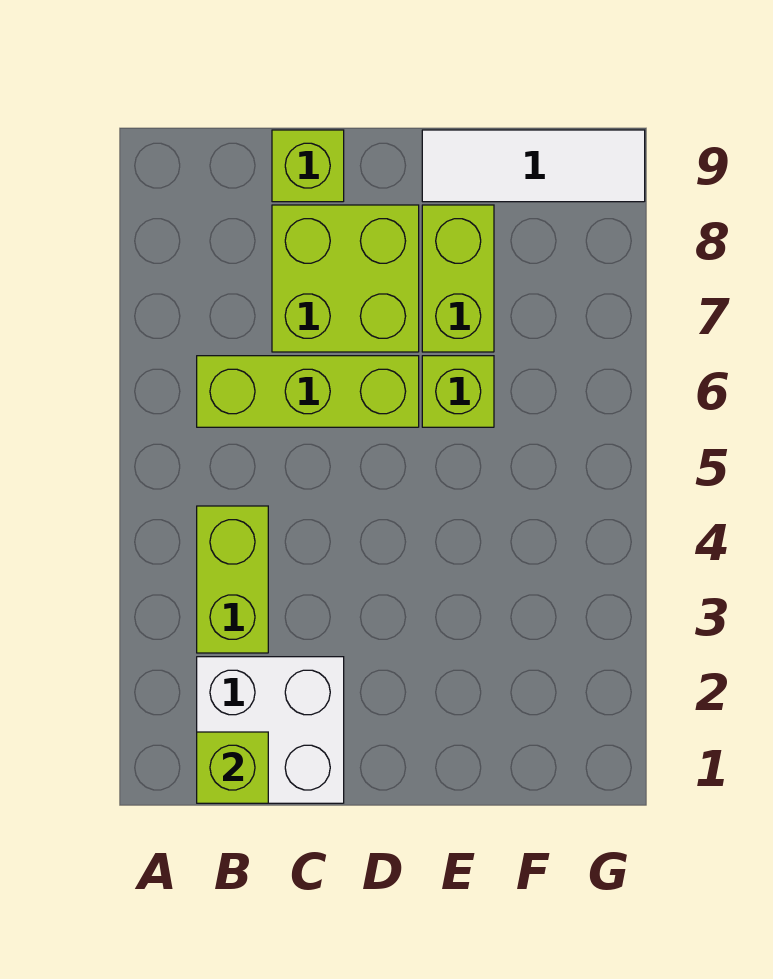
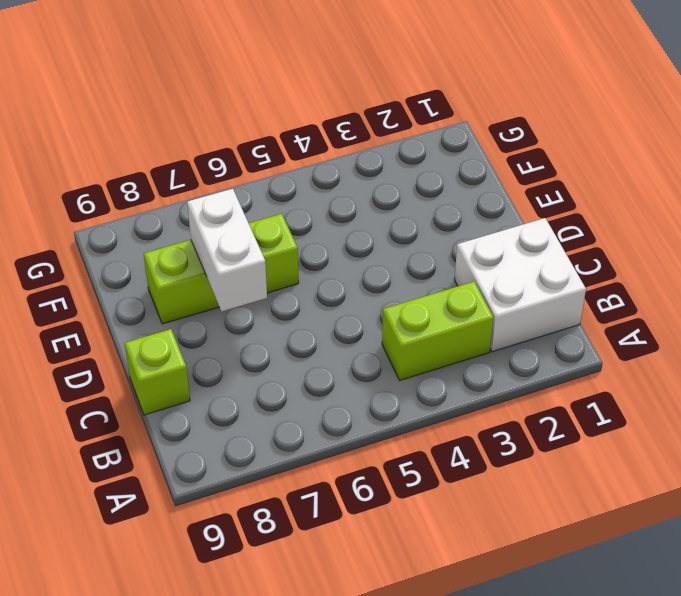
white 1x2 brick [187,189,267,311] -> none
none -> lime 1x3 brick [197,356,419,427]
none -> lime 2x2 brick [272,205,419,352]

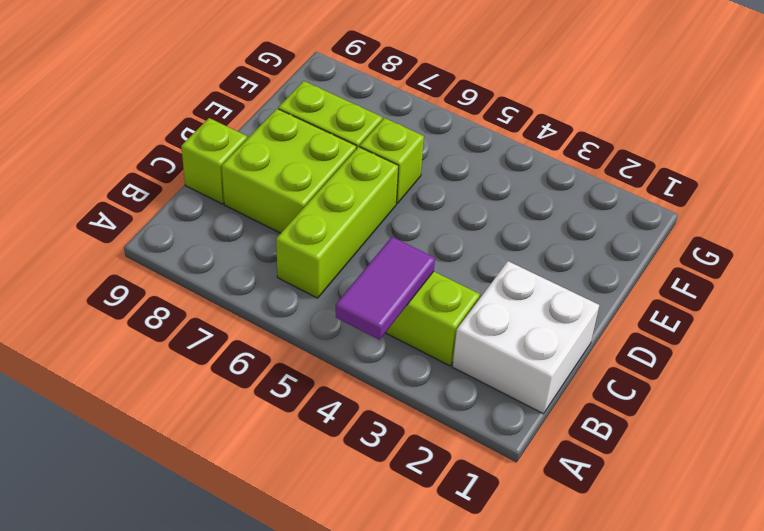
purple 1x2 tile [336,237,435,340] -> none
none -> white 1x3 tile [422,130,645,202]
none -> lime 1x1 brick [197,732,268,803]

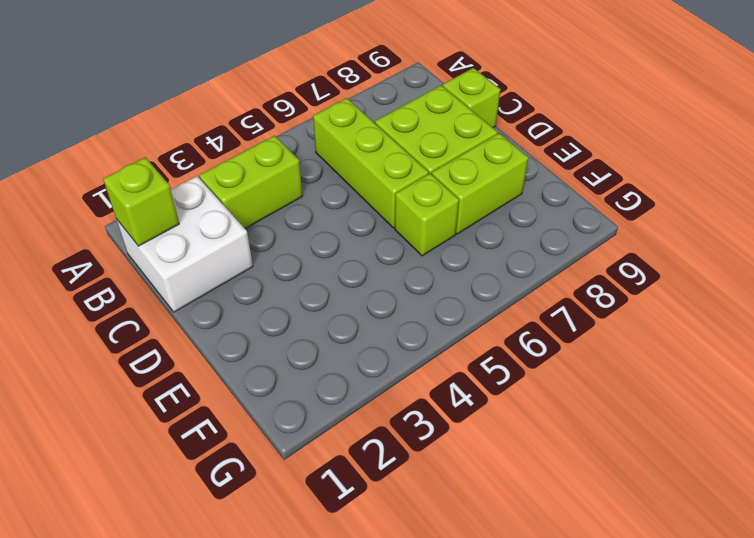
none -> white 1x3 tile [422,130,645,202]

